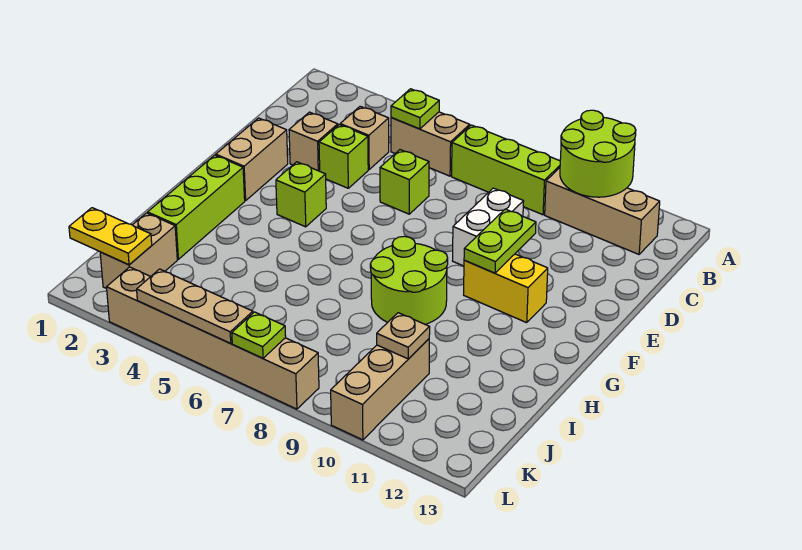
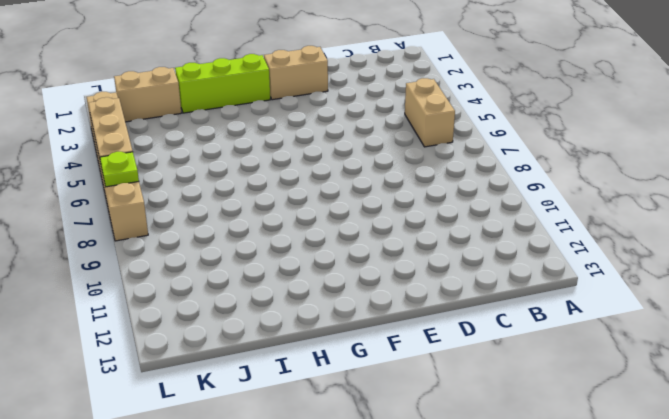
none -> lime 1x3 brick [452,125,560,215]
none -> tan 1x3 brick [545,168,660,254]
none -> tan 1x1 brick [340,106,389,170]

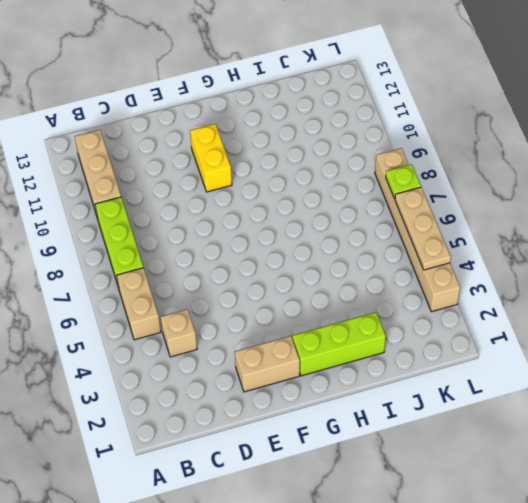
none -> tan 1x1 brick [289,112,338,171]
none -> lime 1x1 brick [319,125,368,188]
none -> lime 1x1 brick [380,150,429,214]

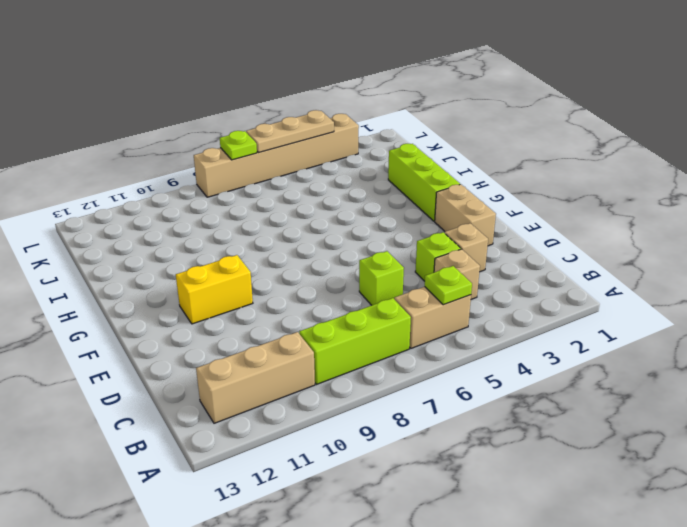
none -> white 1x2 brick [453,188,524,266]
none -> lime 1x1 brick [276,162,326,227]
none -> lime 2x2 round brick [370,236,448,324]

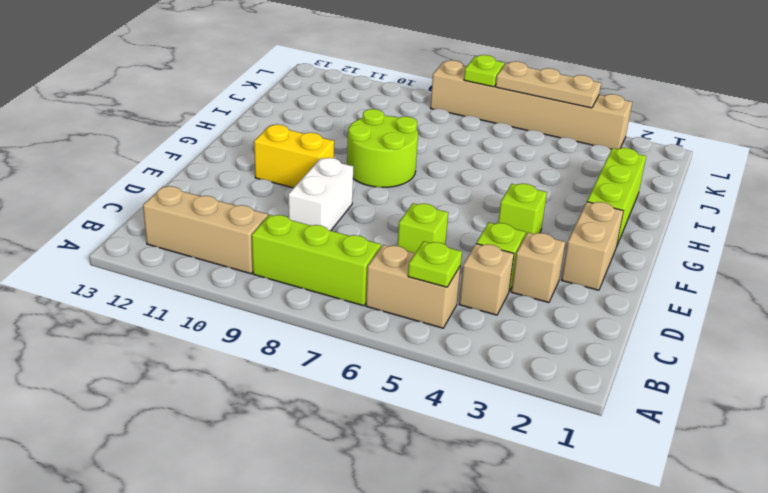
none -> tan 1x2 brick [100,213,177,289]
none -> tan 1x3 brick [331,339,429,440]
none -> lime 2x2 round brick [560,110,636,197]

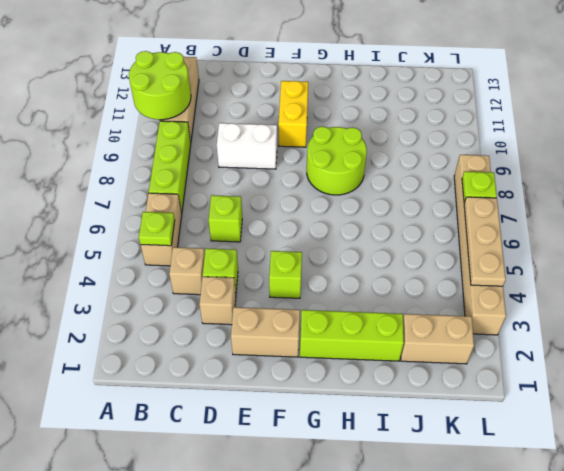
none -> tan 1x3 brick [331,339,429,440]
none -> lime 1x2 plate [464,209,536,273]
none -> tan 1x1 plate [377,313,430,359]

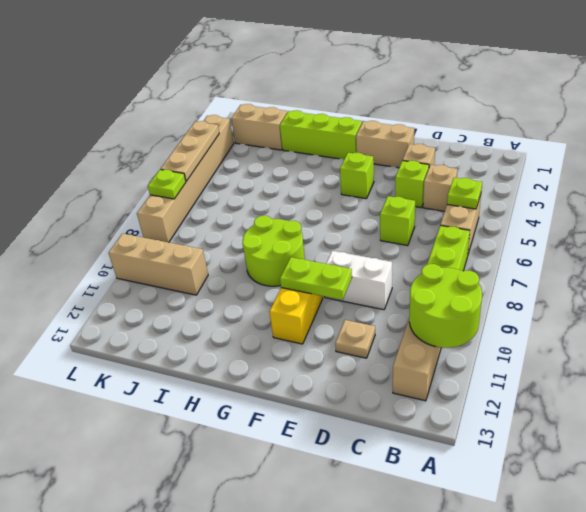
tan 1x1 plate [335,320,375,358] -> tan 1x1 plate moved to [377,313,430,359]
none -> yellow 1x2 plate [69,208,152,265]

